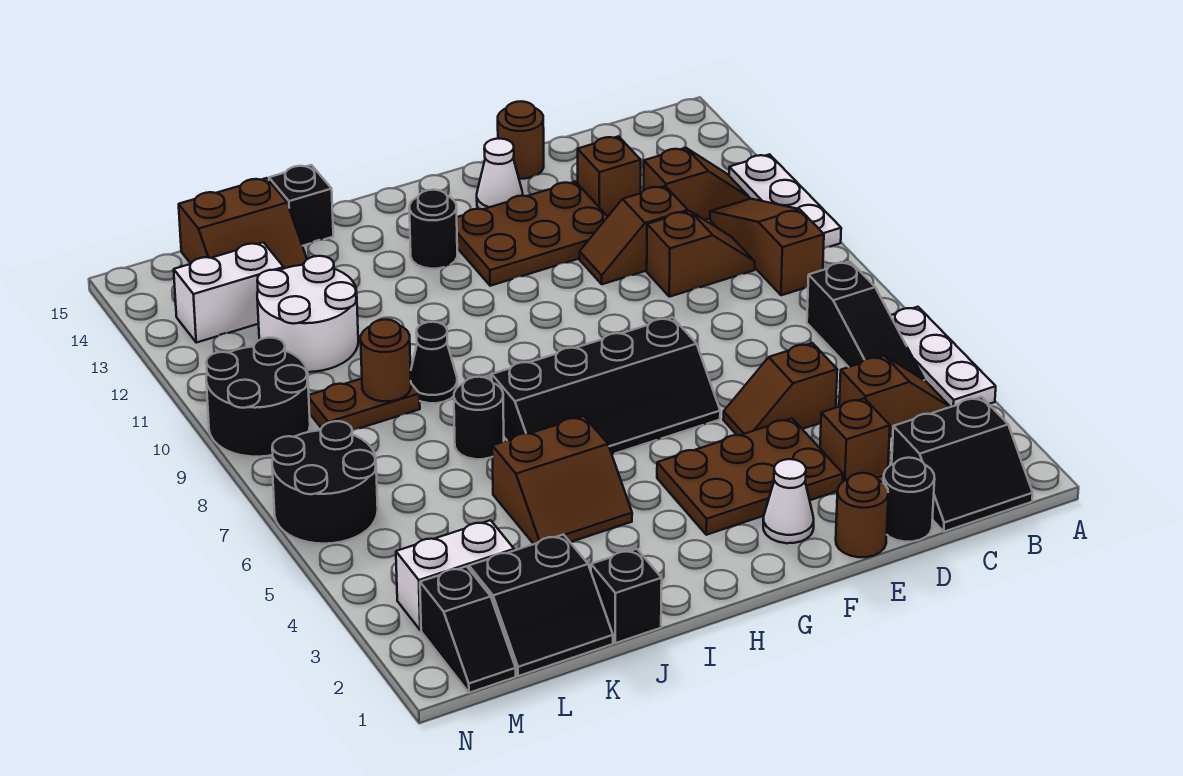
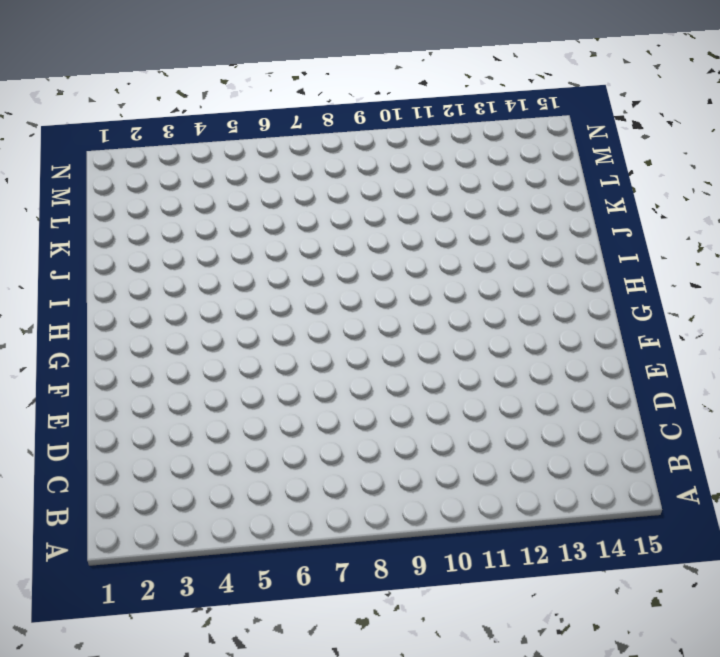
none -> white 1x3 plate [891,307,996,407]
none -> white 1x3 plate [729,154,841,248]
none -> black 2x2 slope [892,397,1033,532]
none -> brown 1x2 slope [839,356,950,437]

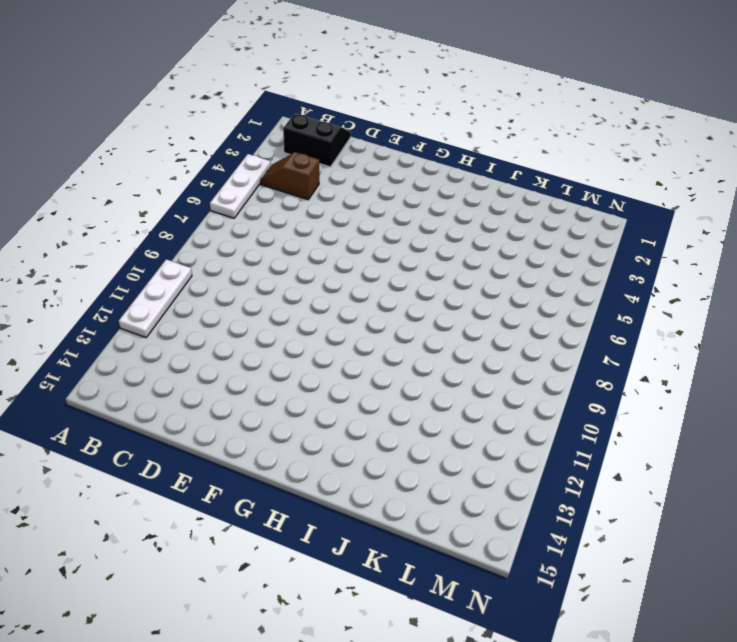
none -> black 1x3 slope [807,262,924,380]
none -> brown 1x3 slope [710,199,824,295]
none -> brown 1x2 slope [644,148,750,220]
none -> brown 1x2 slope [647,211,755,297]

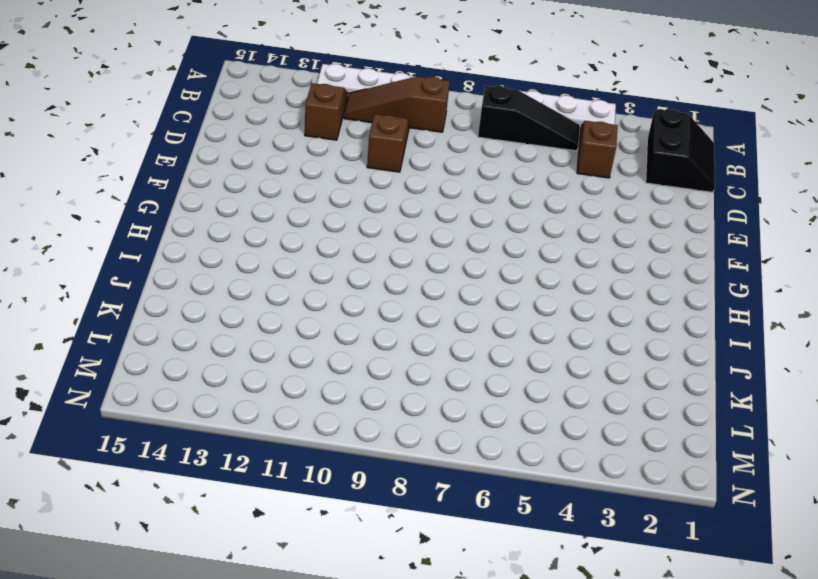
none -> black 1x1 round brick [883,458,935,542]
none -> brown 1x1 brick [820,398,890,481]
none -> brown 1x2 slope [723,343,837,435]
none -> brown 1x2 slope [580,186,688,284]

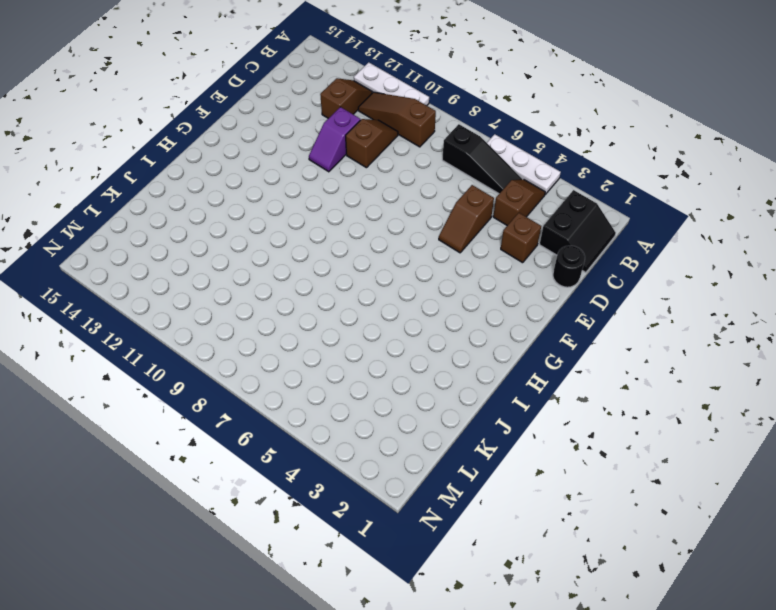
purple 1x2 slope [309,107,360,172] -> brown 1x2 slope [580,186,688,284]
none -> brown 1x1 brick [578,136,641,216]
none -> brown 1x1 round brick [836,473,888,557]
none -> brown 2x3 plate [657,418,843,535]
none -> brown 2x3 plate [457,182,608,286]

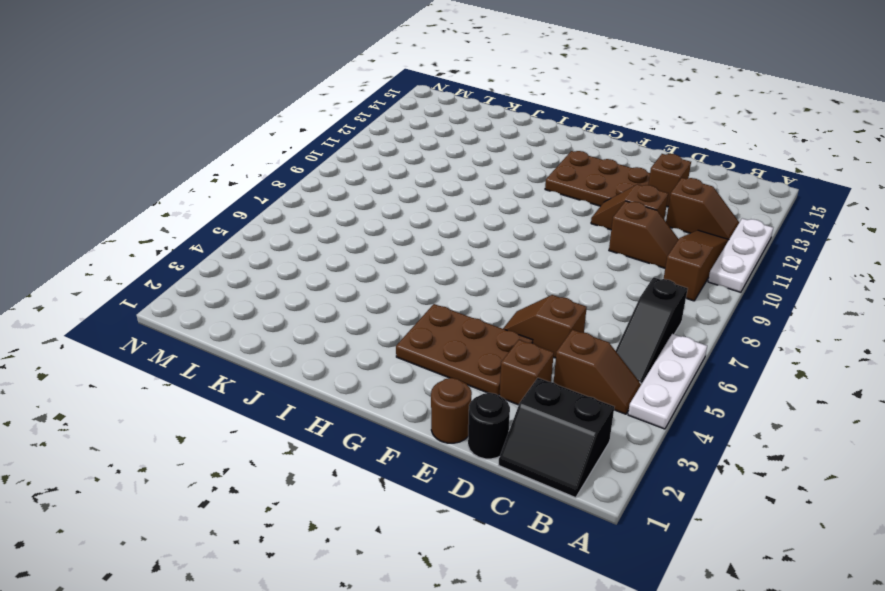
none -> brown 1x1 round brick [498,101,544,179]
none -> white 1x1 cone [763,459,814,543]
none -> black 2x4 slope [492,317,720,454]
none -> white 1x1 cone [477,139,523,209]

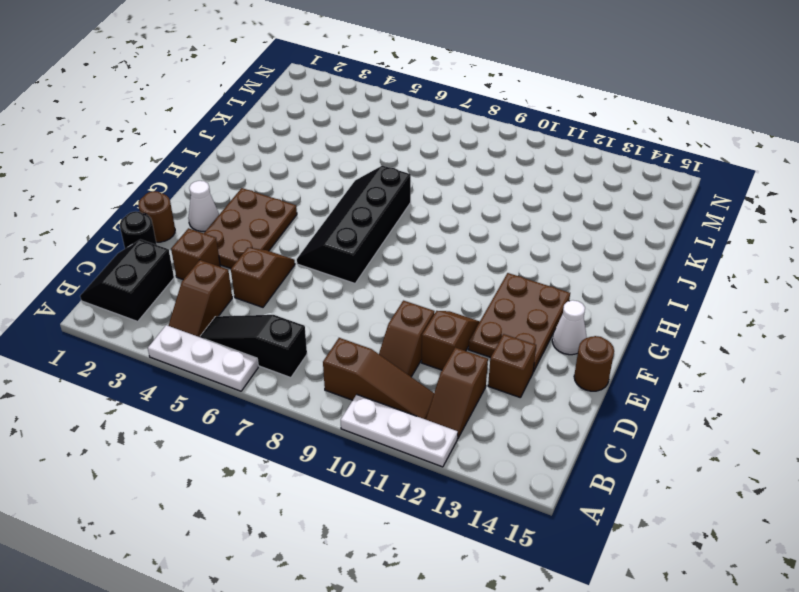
none -> black 1x1 round brick [409,190,457,269]
none -> brown 2x2 slope [492,416,632,544]
none -> black 1x1 brick [591,549,662,643]
none -> black 1x1 round brick [454,377,504,459]

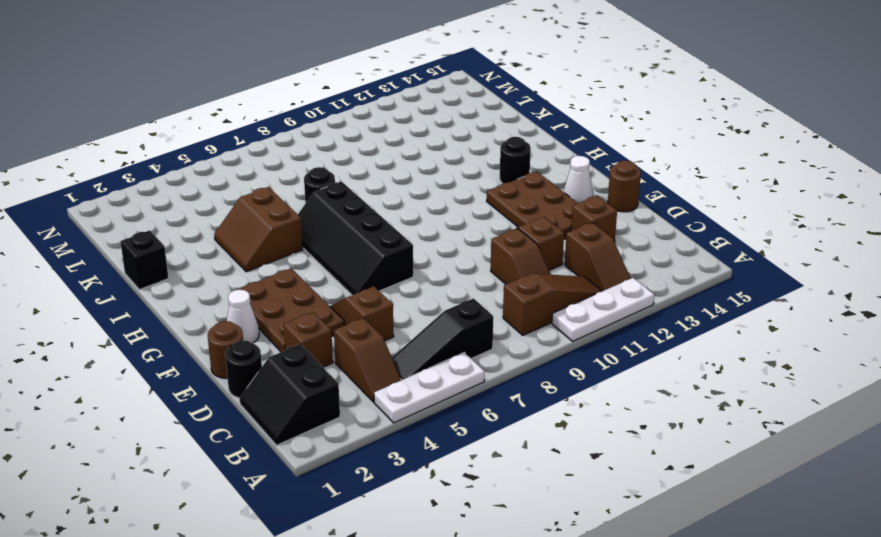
none -> black 1x1 cone [411,322,457,403]
none -> black 1x1 brick [269,165,333,246]
none -> black 2x2 slope [469,535,613,676]
none -> brown 1x2 plate [309,379,420,431]

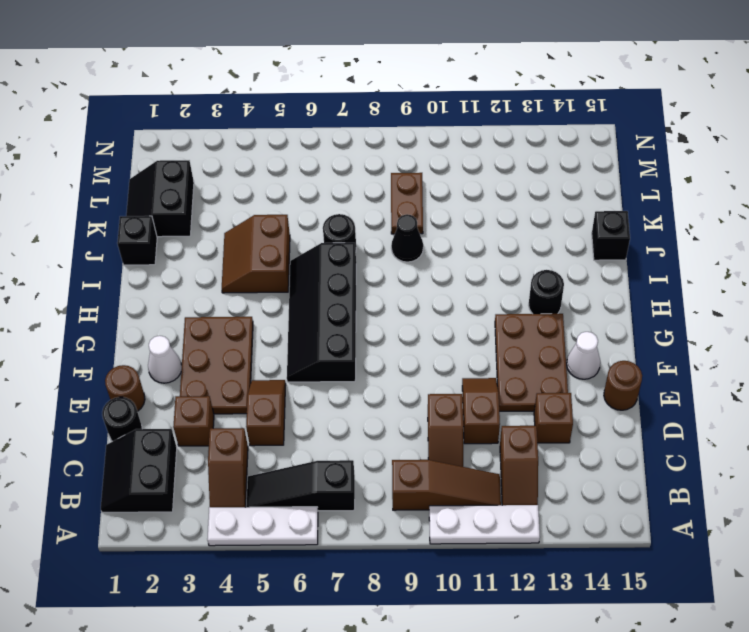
none -> white 2x2 round brick [257,256,358,372]
none -> brown 2x2 slope [179,178,307,268]
none -> white 1x2 brick [396,520,514,630]
none -> white 1x2 brick [174,242,284,343]

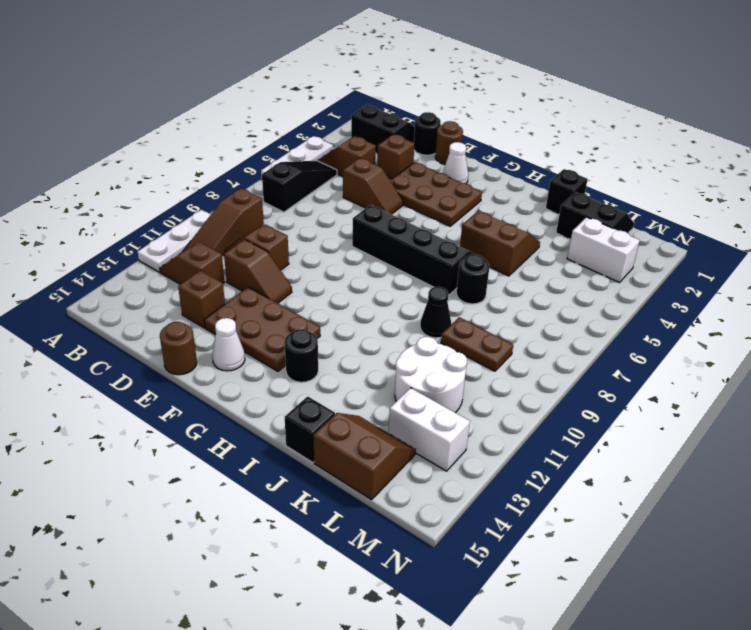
none -> black 1x2 slope [420,566,516,693]
none -> black 2x2 round brick [272,421,378,544]
none -> black 2x2 round brick [206,338,310,457]
none -> brown 1x1 round brick [361,319,411,401]

